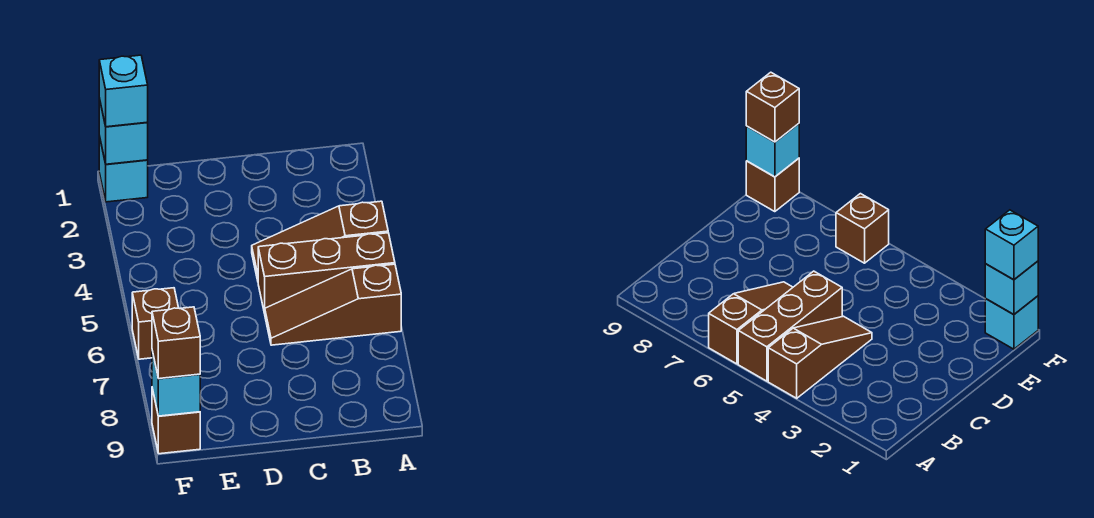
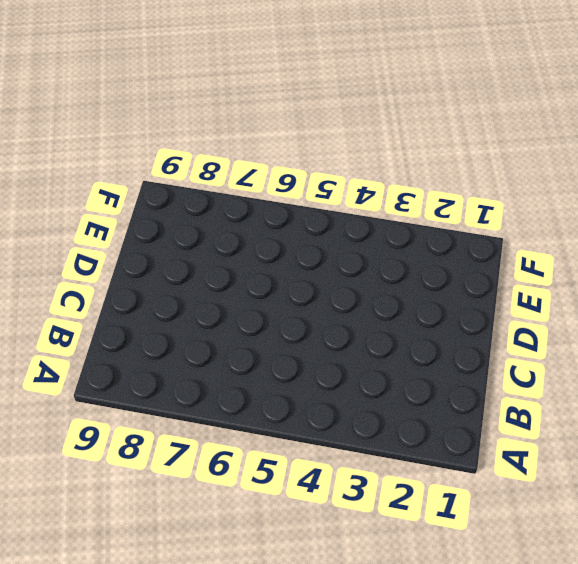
none -> brown 1x3 slope [252,201,388,280]
none -> brown 1x3 brick [258,233,395,313]

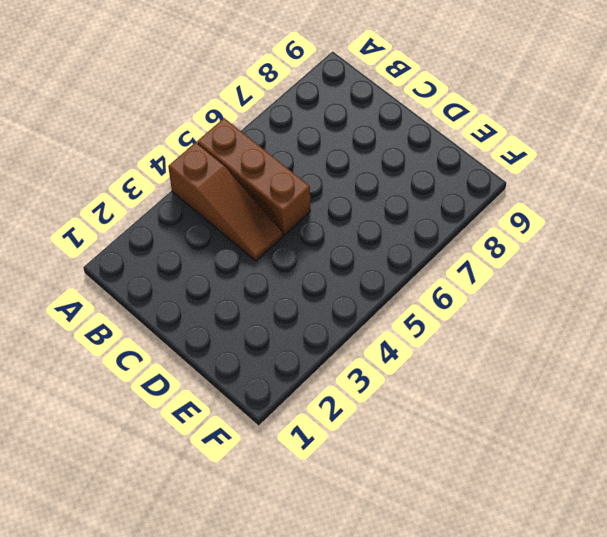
none -> brown 1x3 slope [265,264,401,345]
none -> cyan 1x1 brick [99,136,148,202]

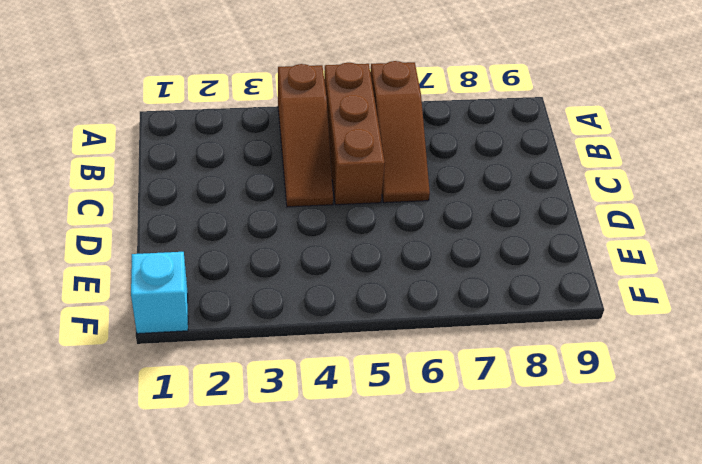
none -> brown 1x1 brick [132,288,179,359]
none -> brown 1x1 brick [152,388,200,454]

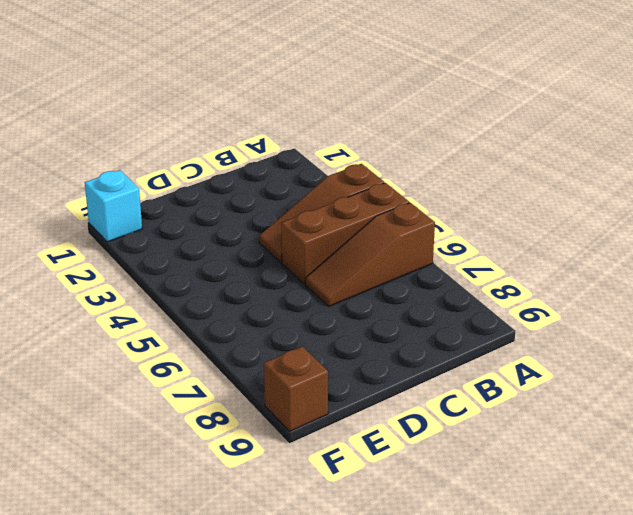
none -> brown 1x1 brick [132,288,179,359]
none -> cyan 1x1 brick [99,98,148,164]

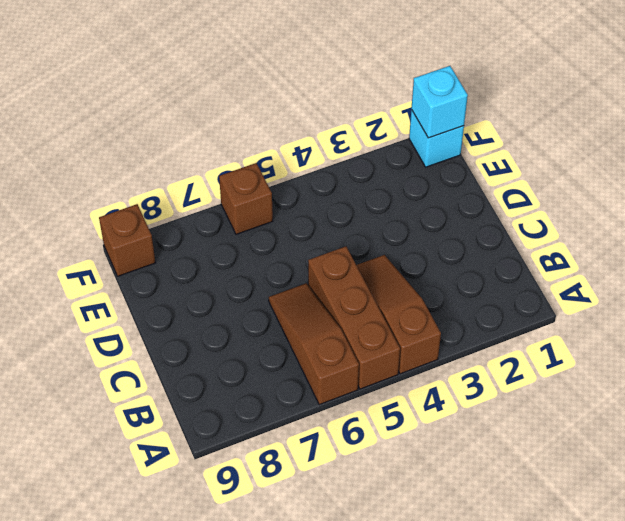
none -> cyan 1x1 brick [152,351,200,416]
none -> cyan 1x1 brick [99,55,148,127]

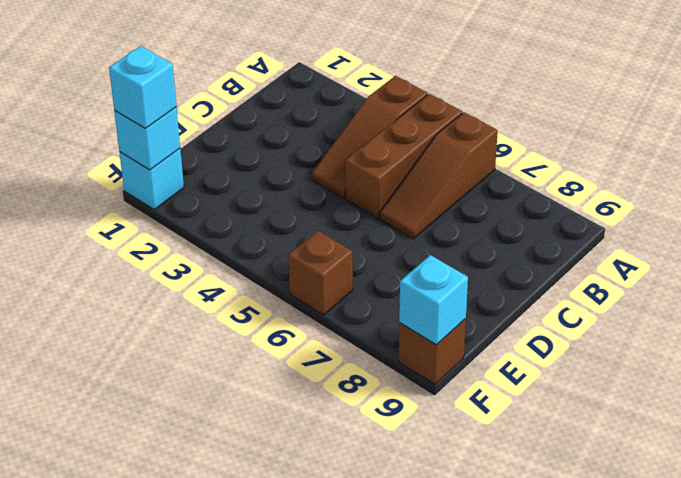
none -> brown 1x1 brick [152,307,200,379]

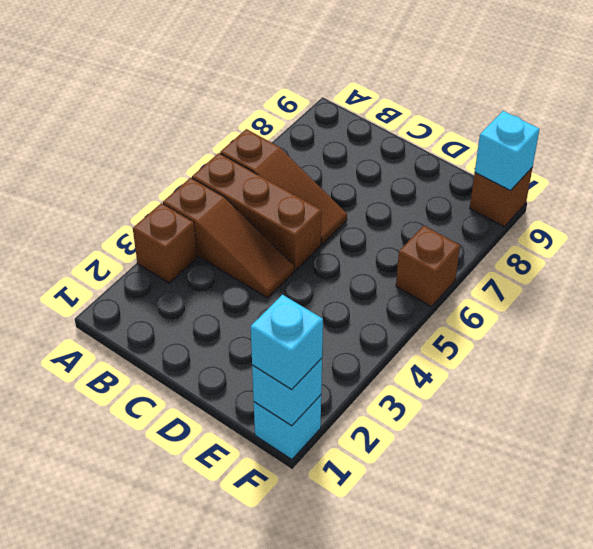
brown 1x1 brick [133,203,197,283] -> brown 1x1 brick moved to [152,307,200,379]

